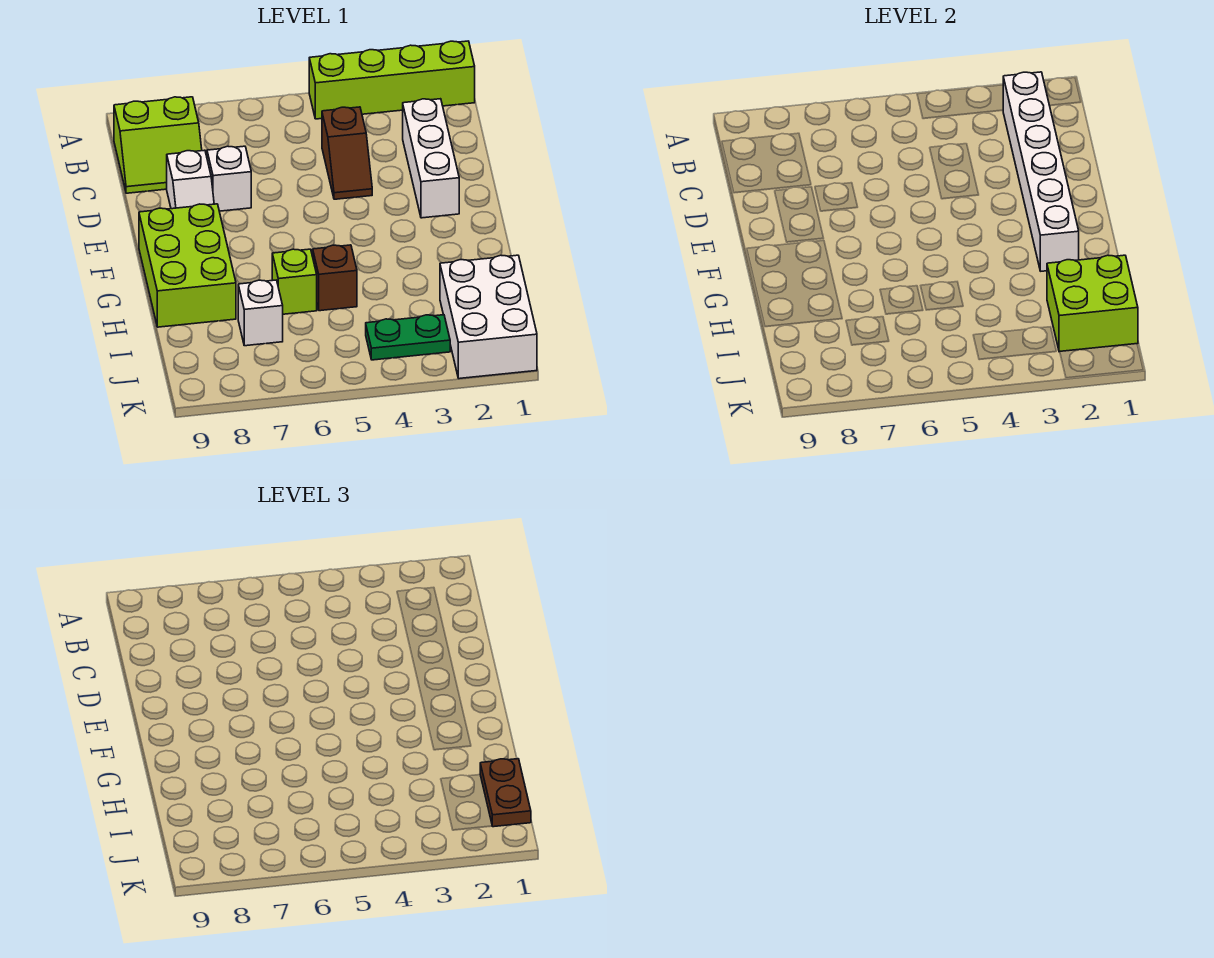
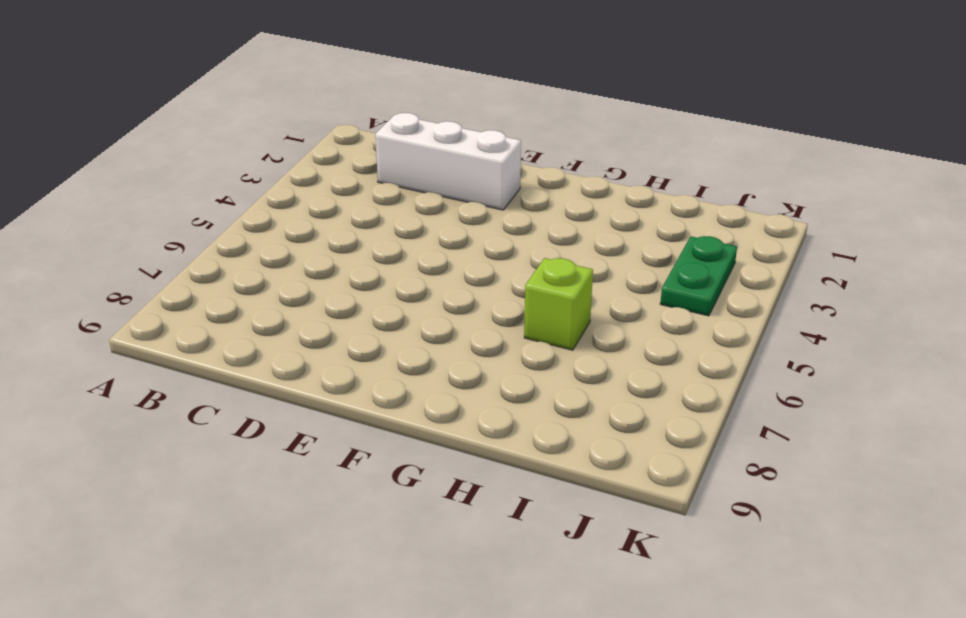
none -> lime 1x4 brick [309,41,475,119]
none -> lime 2x2 slope [114,97,202,193]
none -> brown 1x2 slope [322,107,372,199]

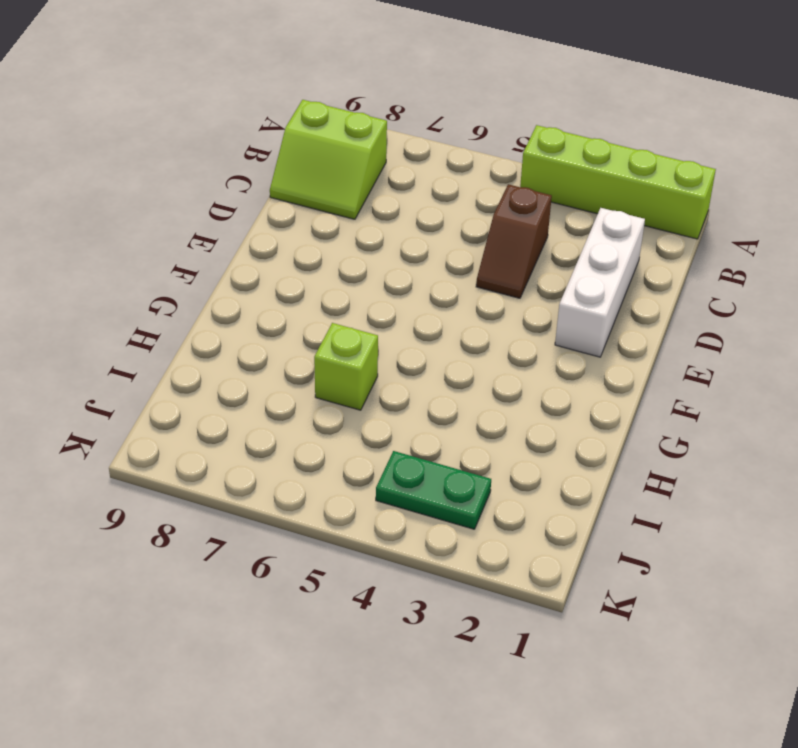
none -> white 1x1 brick [207,146,251,211]
none -> white 1x2 slope [167,150,214,209]
none -> lime 2x3 brick [139,204,236,327]

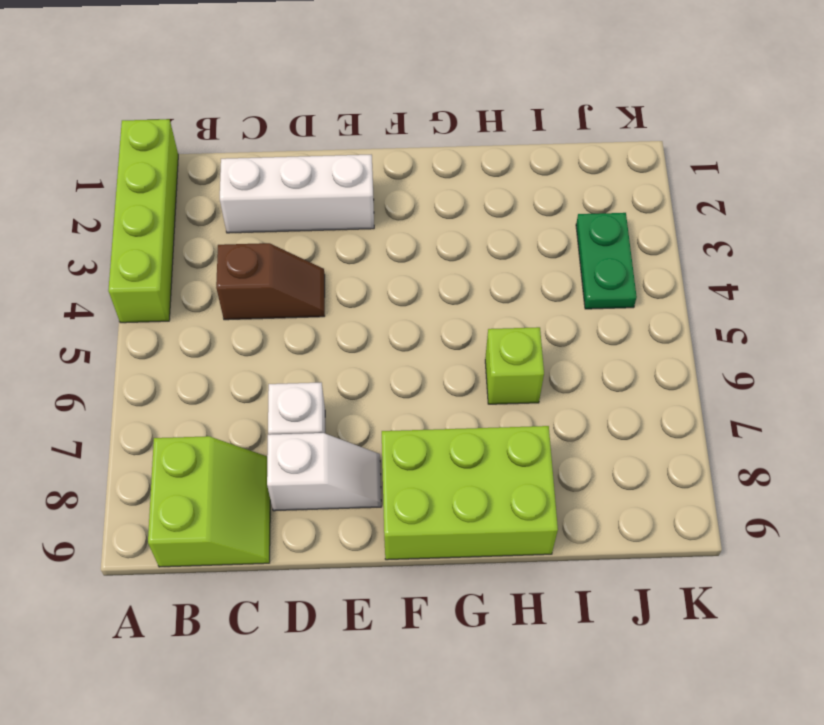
none -> brown 1x1 brick [313,245,357,311]
none -> white 2x3 brick [440,255,537,379]
none -> white 1x1 brick [238,280,283,346]

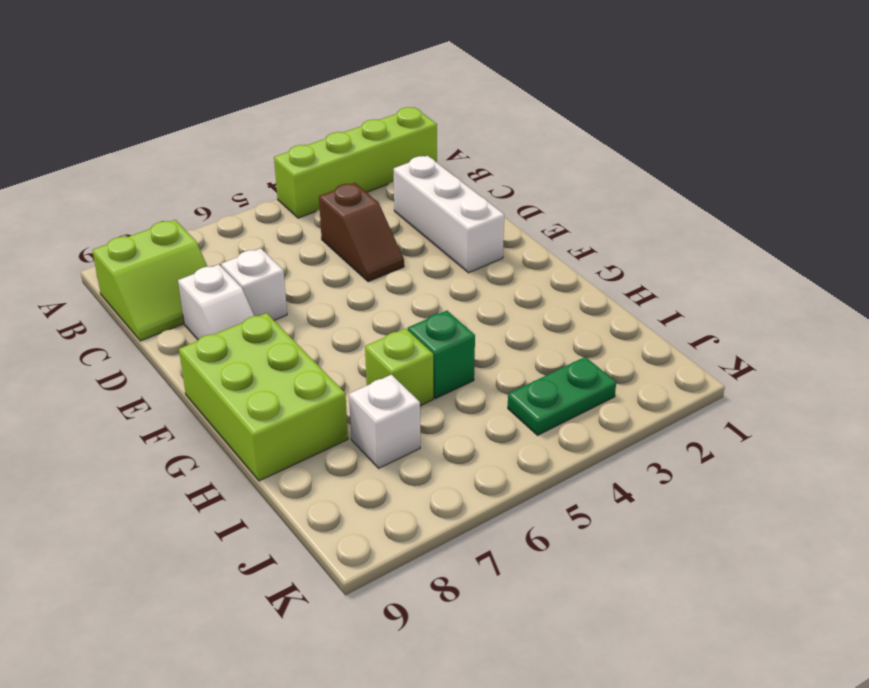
green 1x1 brick [408,311,475,399] -> brown 1x1 brick [313,245,357,311]
none -> white 2x3 brick [440,255,537,379]
none -> white 1x6 brick [1003,72,1079,271]
none -> lime 2x2 brick [1047,255,1138,352]

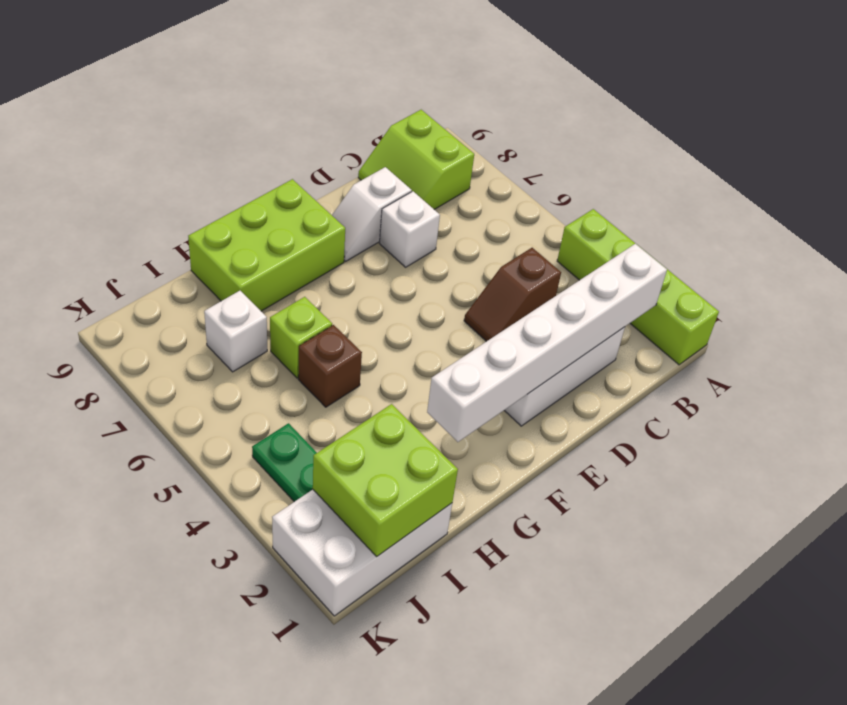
none -> brown 1x2 plate [480,759,531,827]

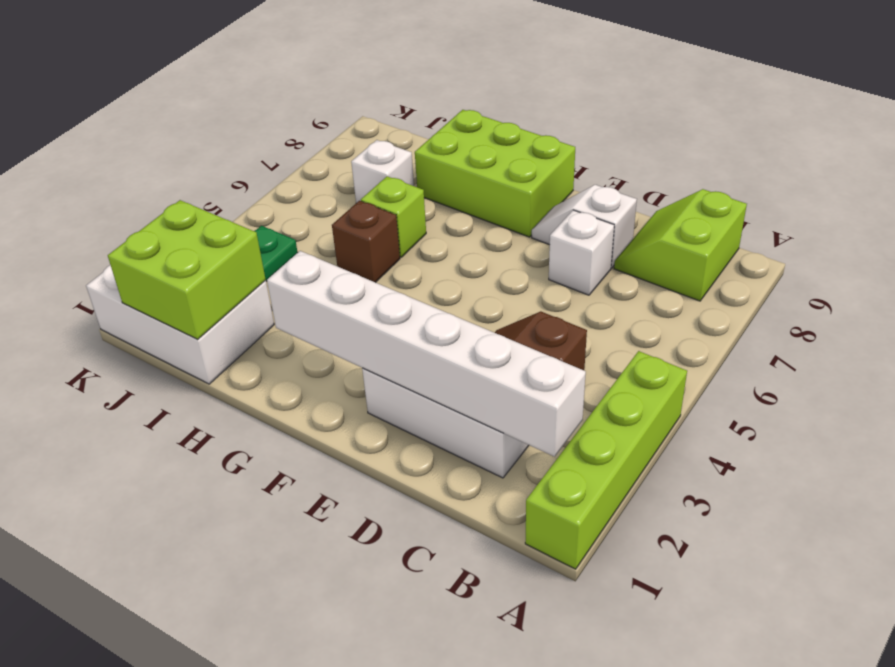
none -> brown 1x2 plate [480,759,531,827]

